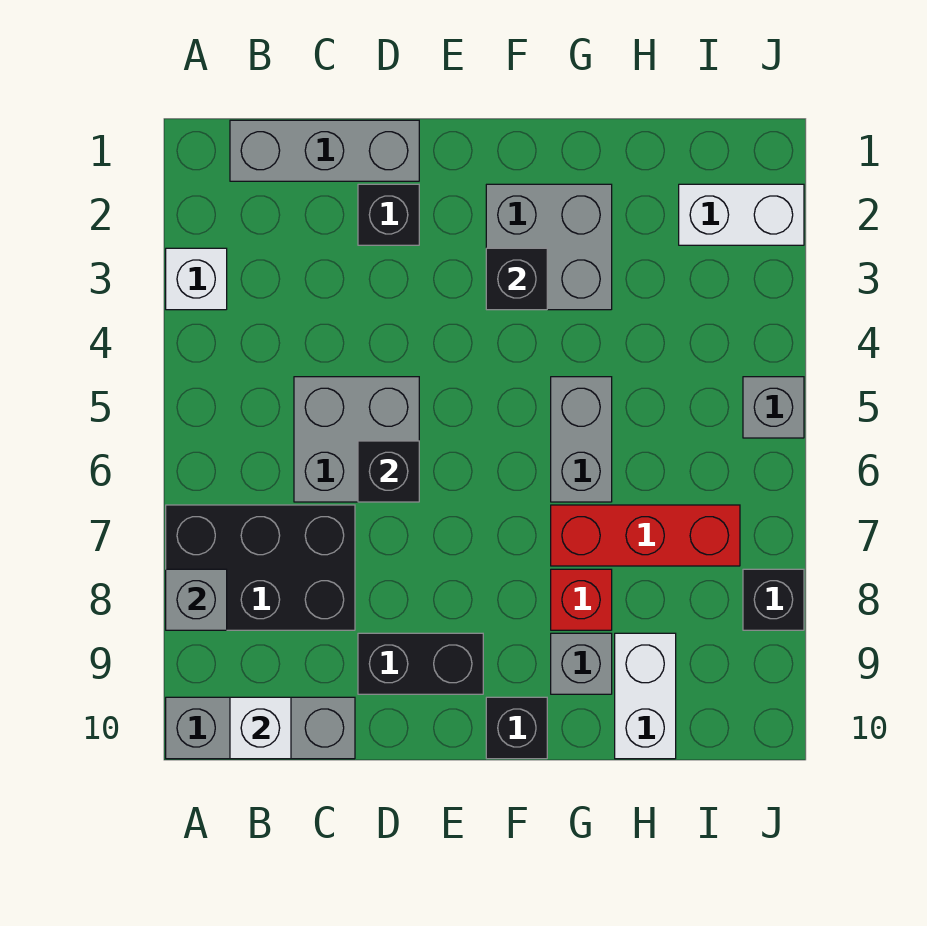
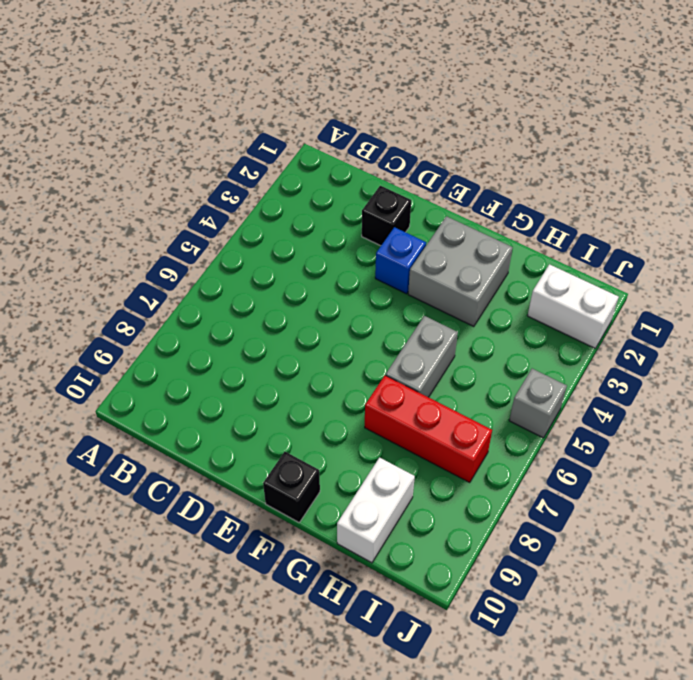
blue 1x1 brick [375,227,426,294] -> none
none -> white 1x1 brick [166,248,227,310]
none -> black 2x3 brick [166,505,355,630]
none -> grey 1x3 brick [166,697,355,759]

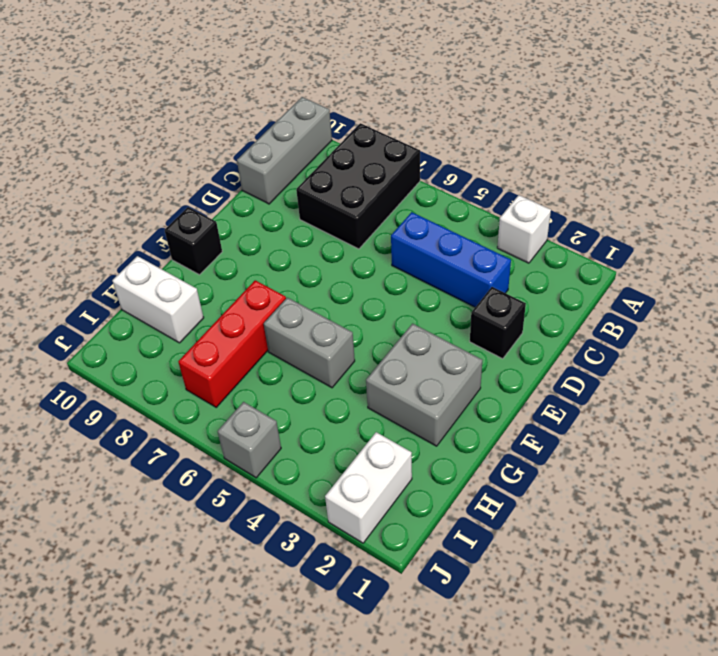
blue 1x3 brick [391,212,511,307] -> grey 2x2 brick [294,377,419,502]
none -> grey 1x3 brick [230,120,419,181]
none -> black 1x2 brick [358,633,483,694]
none -> red 1x1 brick [551,569,612,630]

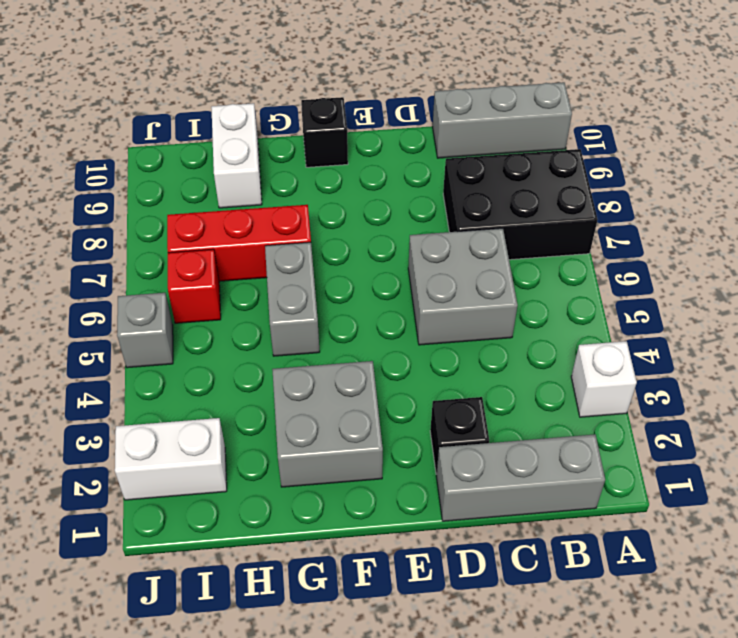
red 1x1 brick [168,249,221,323] -> red 1x1 brick moved to [551,569,612,630]
none -> black 1x2 brick [358,633,483,694]
none -> grey 1x1 brick [551,633,612,694]
none -> black 1x1 brick [743,569,804,630]

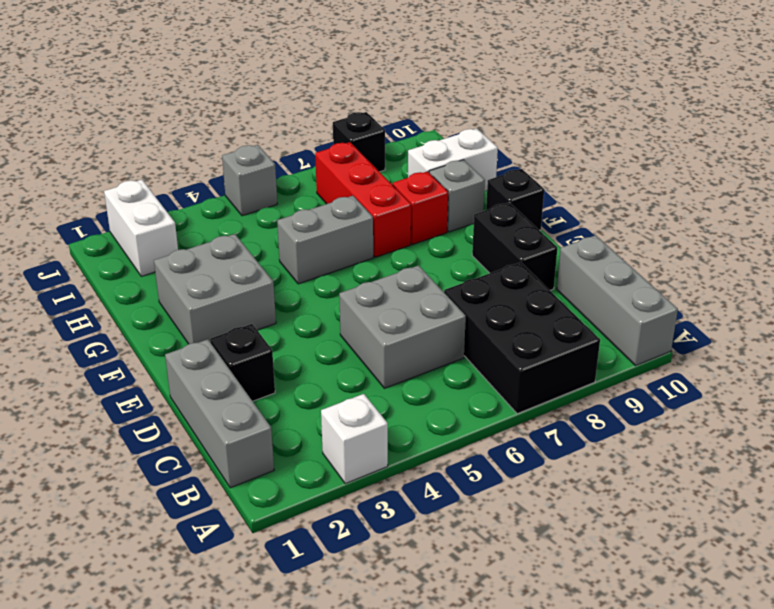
none -> grey 1x1 brick [166,569,227,630]
none -> white 1x1 brick [230,697,291,759]
none -> black 1x1 brick [358,441,419,502]

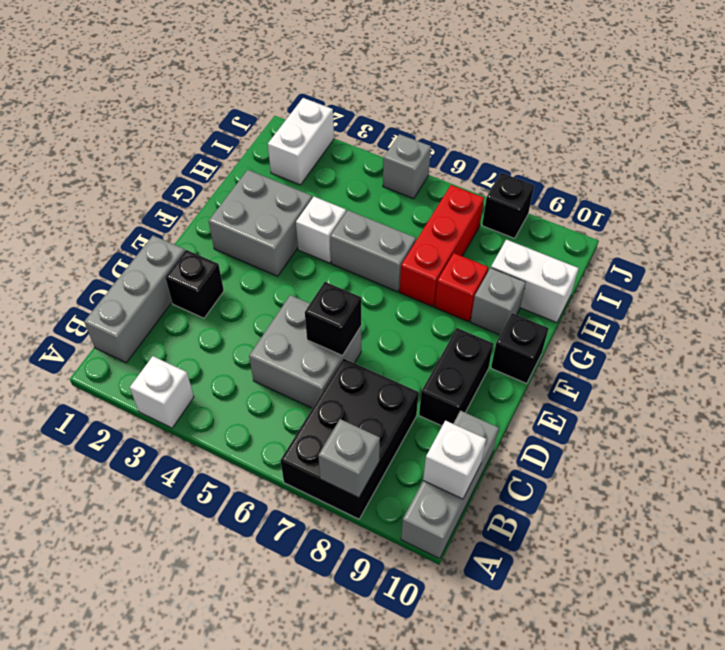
white 1x1 brick [296,197,346,263] -> none
none -> black 1x1 brick [486,248,547,310]

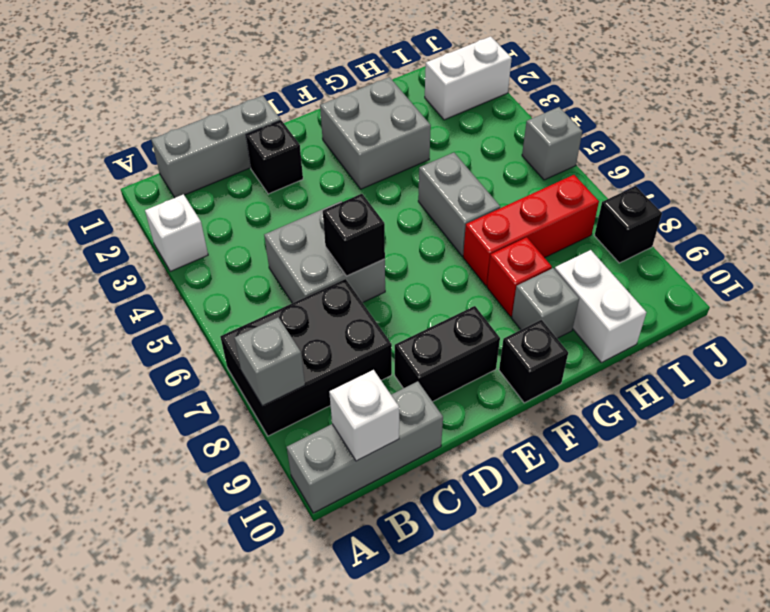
none -> black 1x1 brick [486,248,547,310]

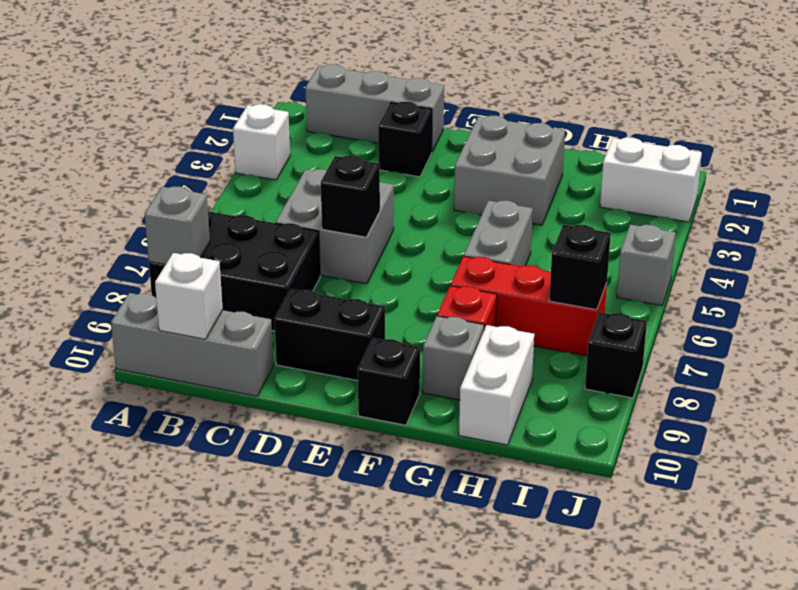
black 1x1 brick [549,225,611,310] -> black 1x1 brick moved to [486,248,547,310]

